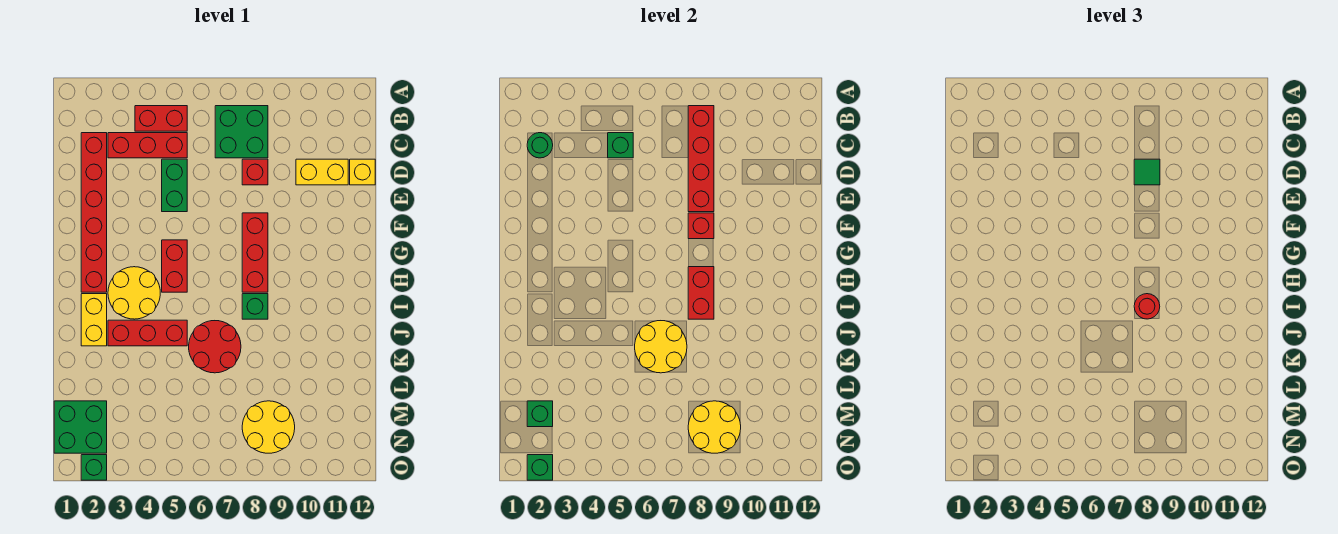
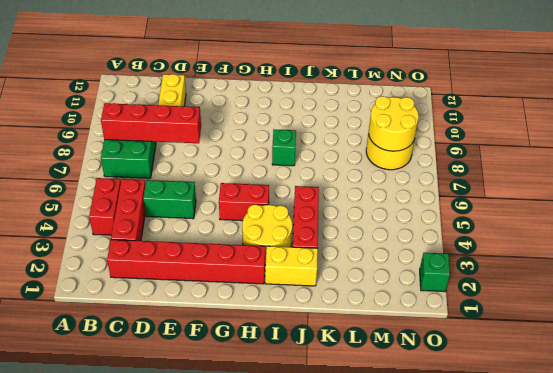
none -> red 1x1 brick [242,159,268,185]
none -> yellow 1x1 brick [350,159,375,185]
none -> red 1x3 brick [242,213,268,292]

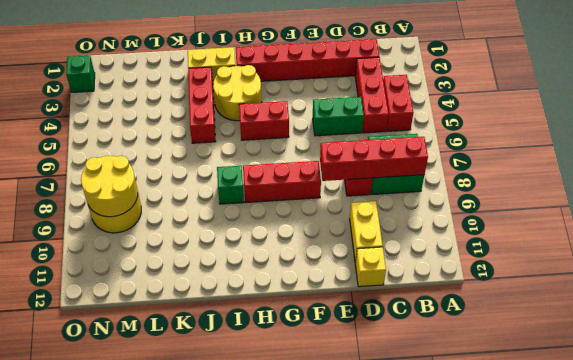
none -> red 2x2 round brick [189,321,241,373]
none -> green 2x2 brick [54,401,107,453]
none -> green 1x1 round brick [527,133,553,158]

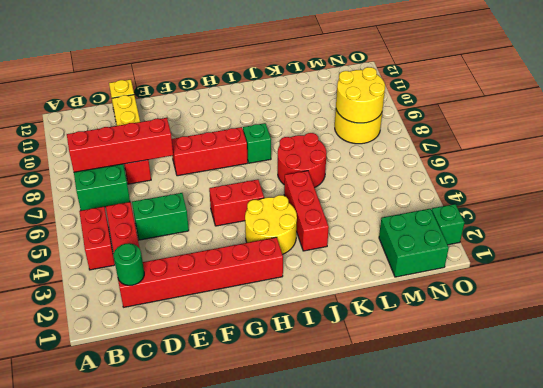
none -> yellow 1x2 brick [81,294,107,346]
none -> green 1x1 brick [608,133,633,158]
none -> red 1x1 brick [688,213,714,239]

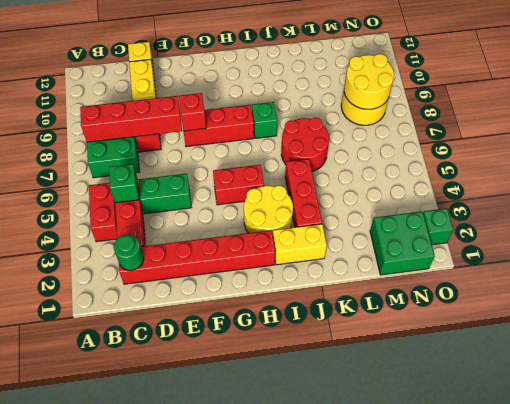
none -> red 1x2 brick [688,267,714,319]
none -> yellow 2x2 round brick [635,321,687,373]
none -> green 1x1 brick [527,401,553,427]

